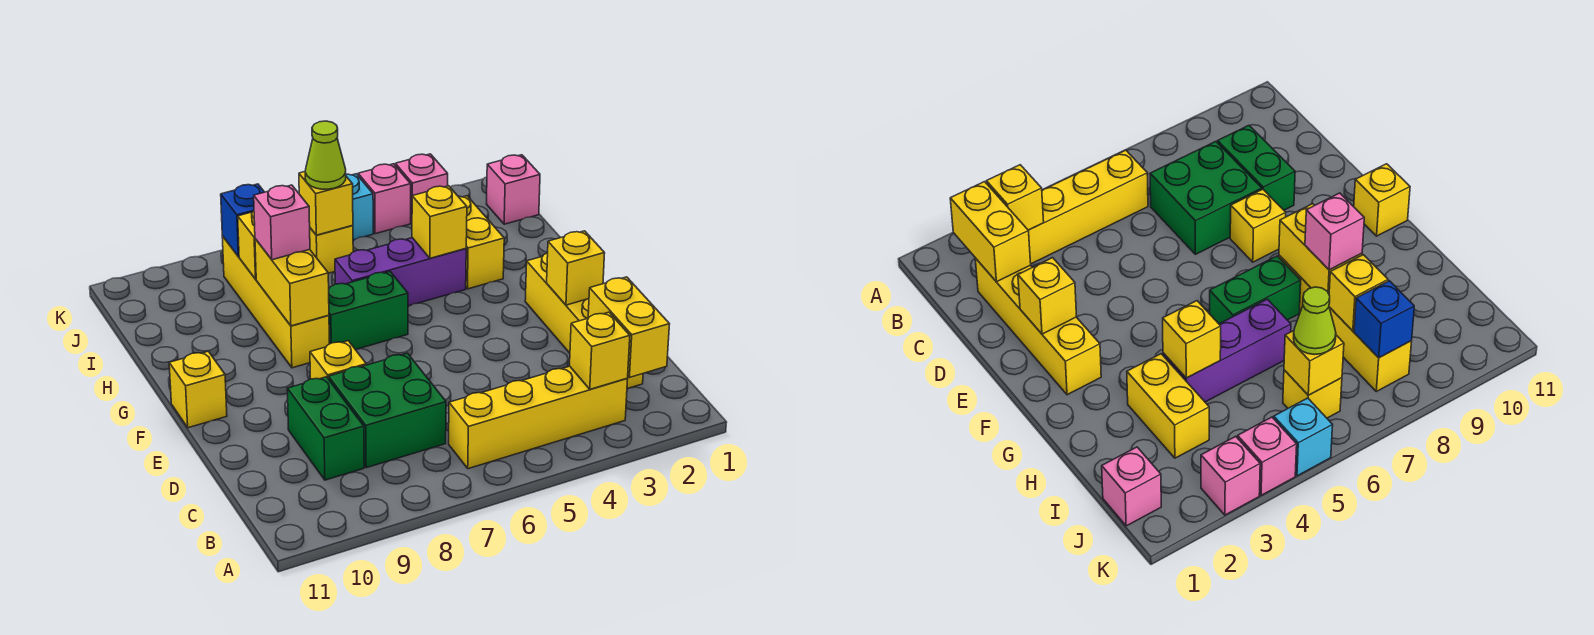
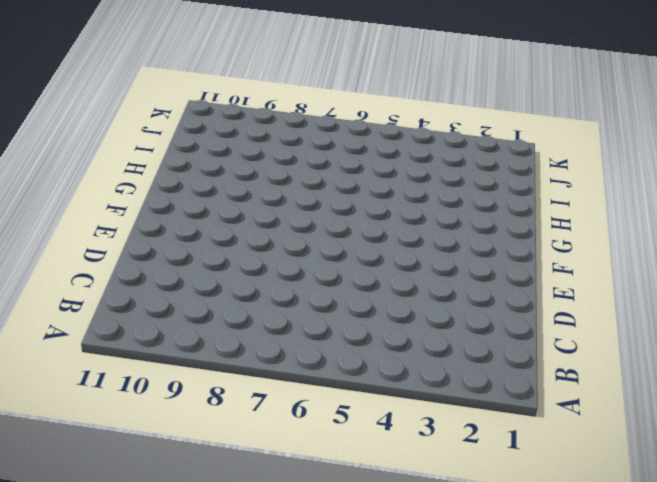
none -> yellow 1x4 brick [449,366,628,469]
none -> yellow 1x4 brick [525,253,643,389]
none -> green 2x2 brick [329,353,446,468]

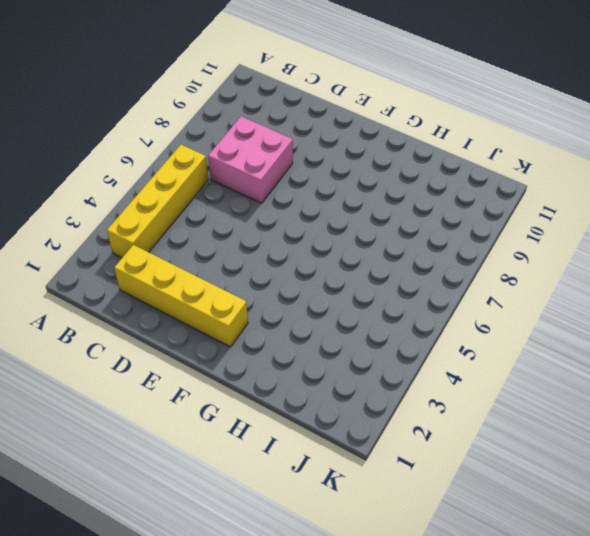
pink 2x2 brick [208,116,293,203] -> green 2x2 brick [329,353,446,468]
none -> green 1x2 brick [287,377,364,480]
none -> yellow 1x1 brick [310,341,366,379]
none -> yellow 1x1 brick [169,351,227,428]

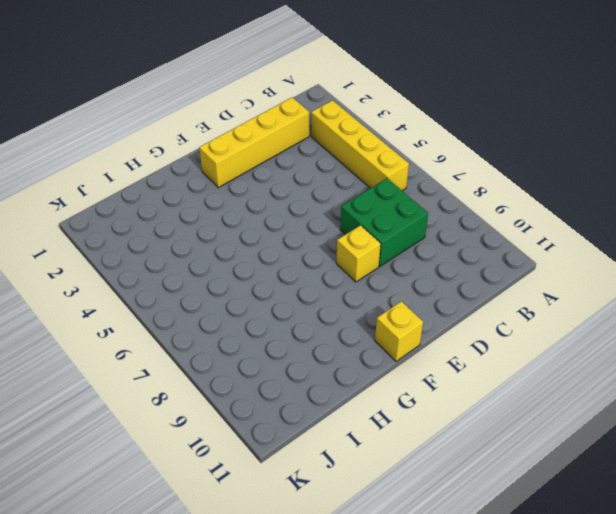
none -> green 1x2 brick [287,377,364,480]
none -> green 1x2 brick [329,272,408,349]
none -> yellow 1x4 brick [222,236,329,368]

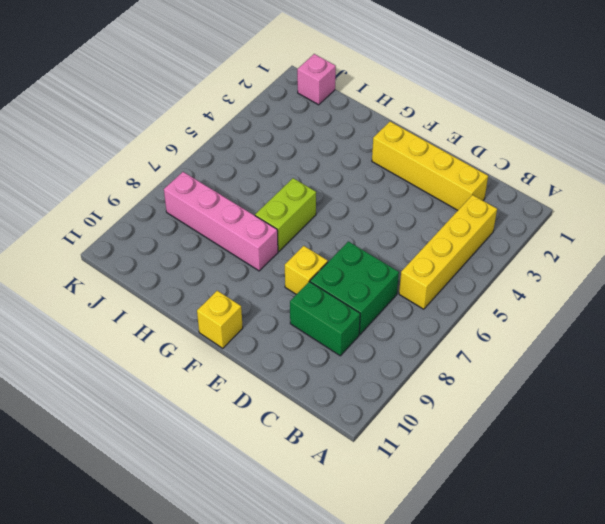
lime 1x2 brick [255,178,316,252] -> green 1x2 brick [329,272,408,349]
pink 1x4 brick [164,172,278,271] -> yellow 1x4 brick [222,236,329,368]
none -> yellow 1x2 brick [458,196,504,289]
none -> purple 1x3 brick [335,238,466,306]
none -> yellow 1x1 brick [310,226,353,273]

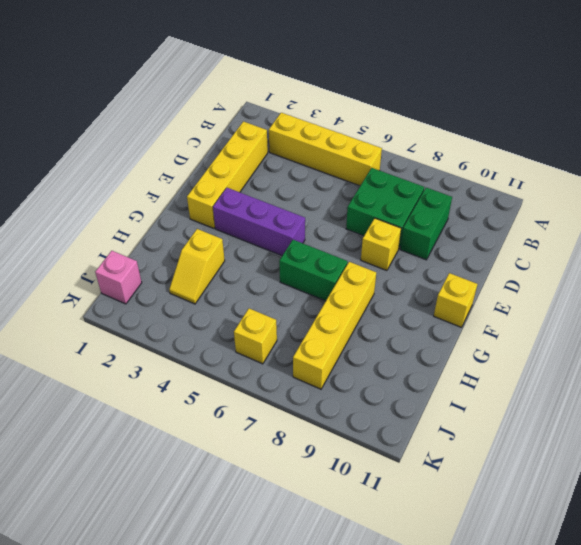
purple 1x3 brick [213,188,305,256] -> purple 1x3 brick moved to [335,238,466,306]
yellow 1x2 slope [169,229,225,304] -> yellow 1x2 brick [458,196,504,289]
none -> pink 1x1 brick [395,154,448,223]
none -> pink 1x1 brick [358,164,411,234]
none -> cyan 1x1 brick [346,174,373,240]

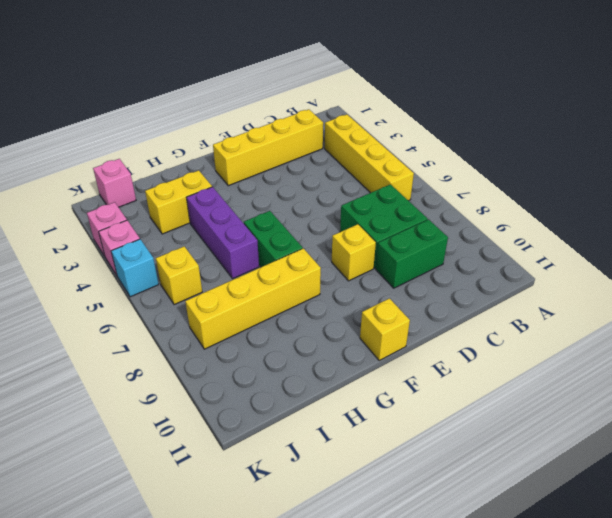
none -> yellow 1x2 brick [588,277,669,377]
none -> yellow 1x1 brick [570,312,630,389]
none -> yellow 1x1 brick [547,231,605,305]

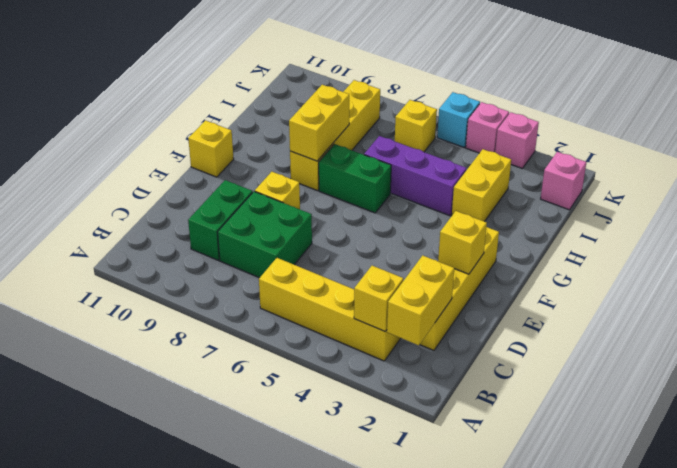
none -> yellow 1x1 brick [412,186,467,258]
none -> yellow 1x1 brick [238,211,256,279]
none -> yellow 1x1 brick [299,172,353,235]

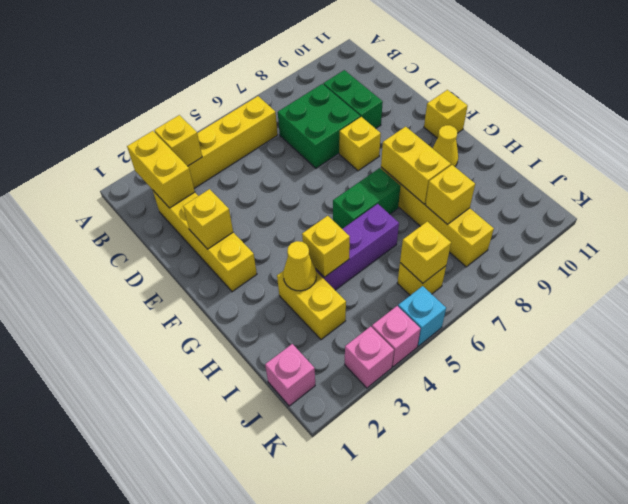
yellow 1x1 cone [433,125,458,167] -> none
yellow 1x1 cone [283,241,316,291] -> none
none -> blue 1x1 brick [221,184,264,257]
none -> pink 1x1 brick [254,185,310,260]
none -> lime 1x1 cone [305,121,346,189]

